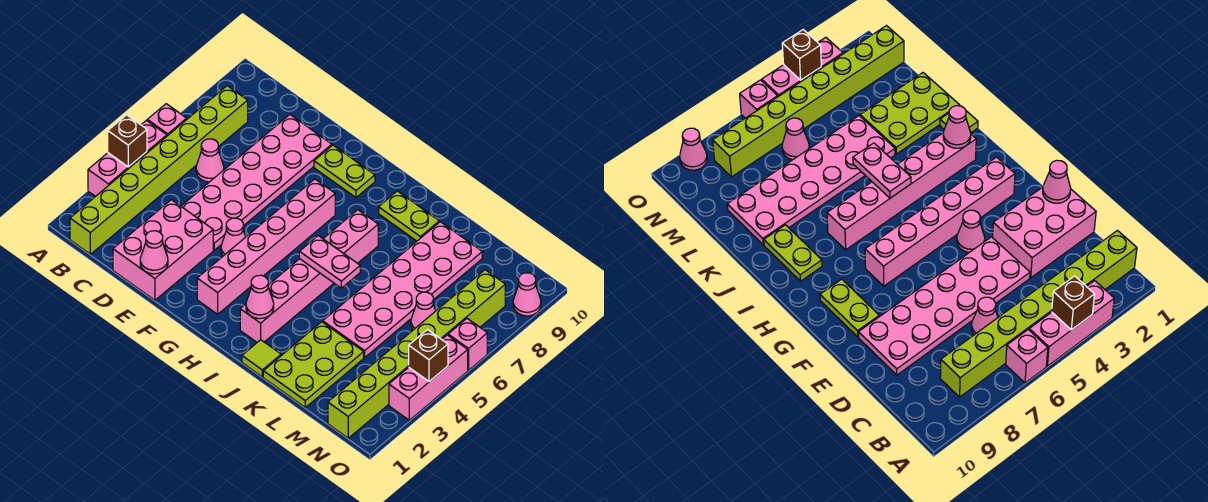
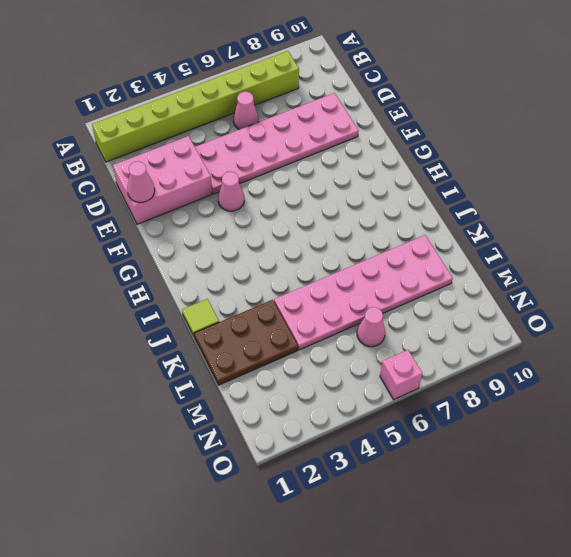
brown 2x3 plate [194,300,298,385] -> lime 2x3 plate [263,322,364,407]
none -> pink 1x3 brick [88,120,167,197]
none -> pink 1x1 brick [147,104,187,136]
none -> lime 1x2 plate [314,145,375,197]

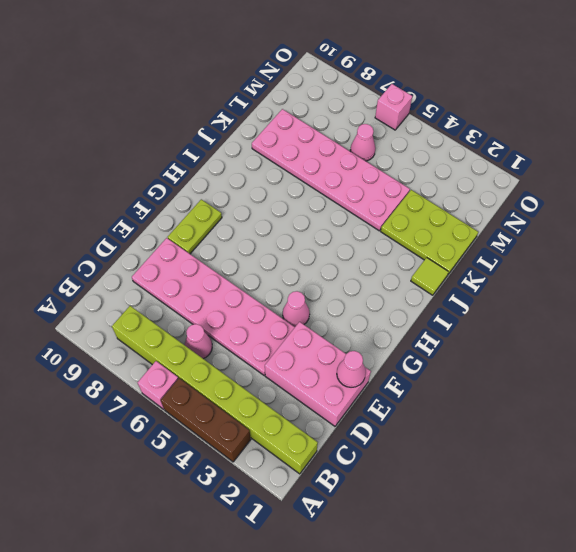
brown 1x3 brick [161,378,251,462] -> pink 1x3 brick [88,120,167,197]
none -> pink 1x6 brick [197,179,335,314]
none -> pink 1x6 brick [240,210,378,342]
none -> lime 1x2 plate [379,191,439,241]

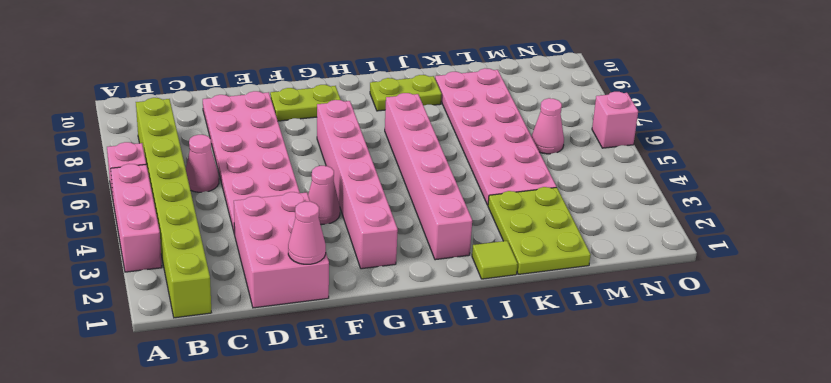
none -> lime 1x8 brick [328,270,505,438]
none -> pink 1x3 brick [389,335,468,420]
none -> pink 1x1 cone [513,273,541,316]

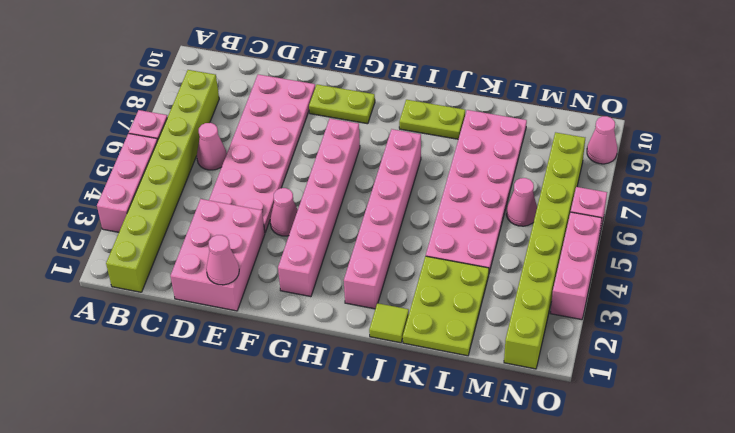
none -> brown 1x1 brick [108,115,147,167]
none -> pink 1x1 cone [246,275,274,319]
none -> pink 1x2 plate [299,236,360,288]

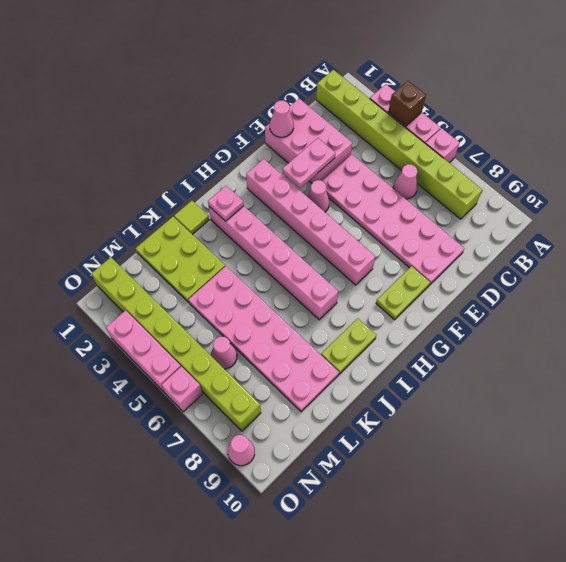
pink 1x2 plate [283,138,335,188] -> pink 1x2 plate moved to [299,236,360,288]
pink 1x1 plate [208,186,244,221] -> pink 1x1 cone [246,275,274,319]
none -> brown 1x1 brick [409,330,448,381]

